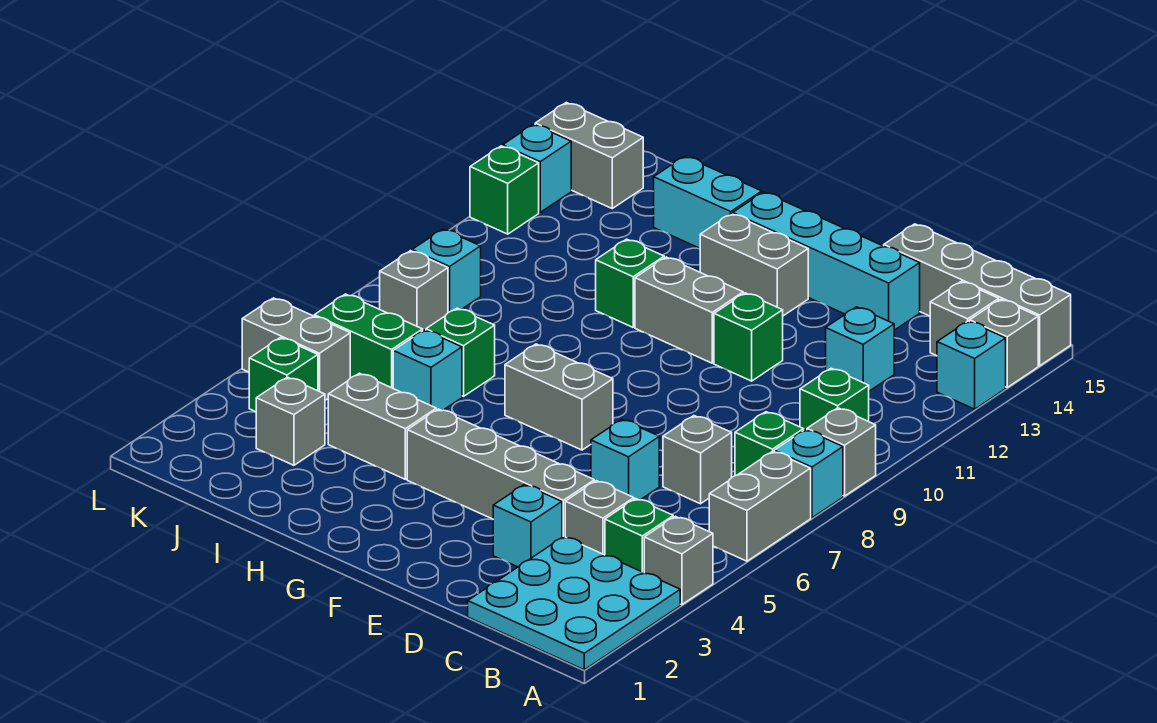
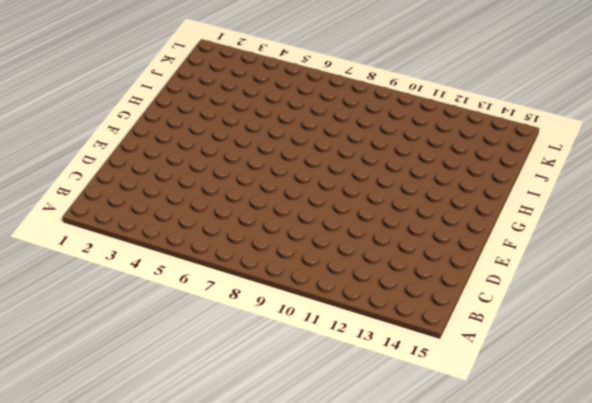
none -> cyan 3x3 plate [468,537,680,670]
none -> grey 1x1 brick [644,516,713,605]
none -> grey 1x2 brick [709,451,811,561]
none -> cyan 1x1 brick [774,430,843,518]

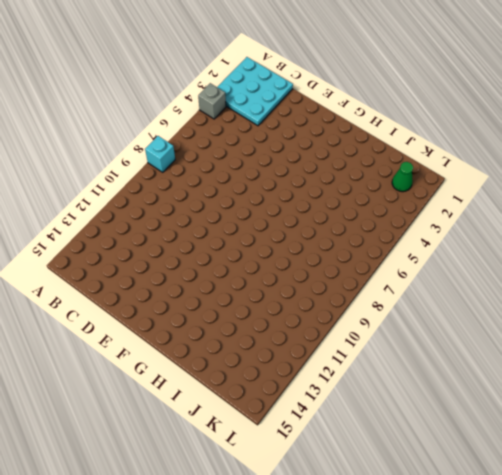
green 1x1 cone [392,162,413,192] -> none
none -> grey 1x2 brick [709,451,811,561]
none -> grey 1x1 brick [807,408,876,496]
none -> cyan 1x1 brick [937,321,1006,409]
none -> grey 1x1 brick [970,299,1038,387]

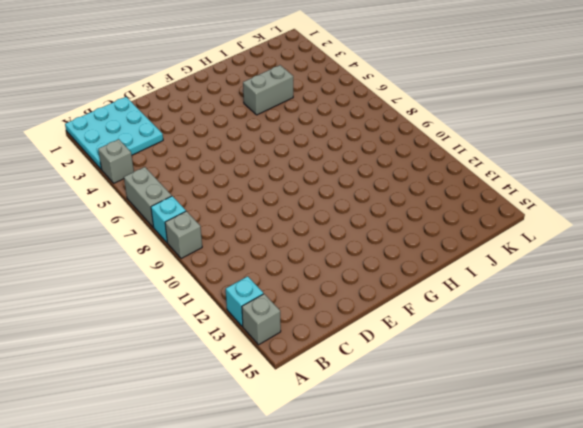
none -> grey 1x4 brick [884,224,1071,366]
none -> green 1x1 brick [605,499,673,573]
none -> green 1x1 brick [735,412,804,476]
none -> green 1x1 brick [800,368,869,430]

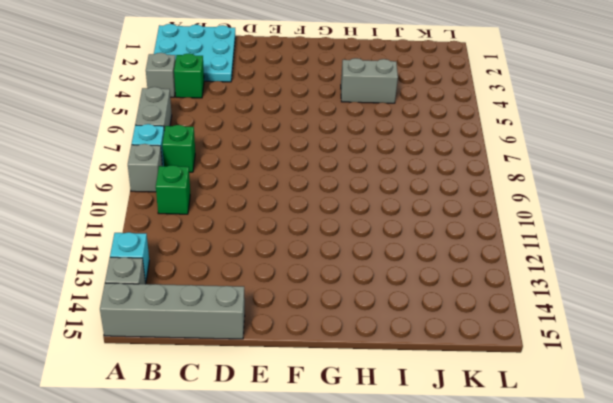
none -> grey 1x1 brick [930,281,999,356]
none -> grey 1x1 brick [565,481,634,555]
none -> grey 1x1 brick [663,416,732,504]
none -> cyan 1x1 brick [826,307,894,391]

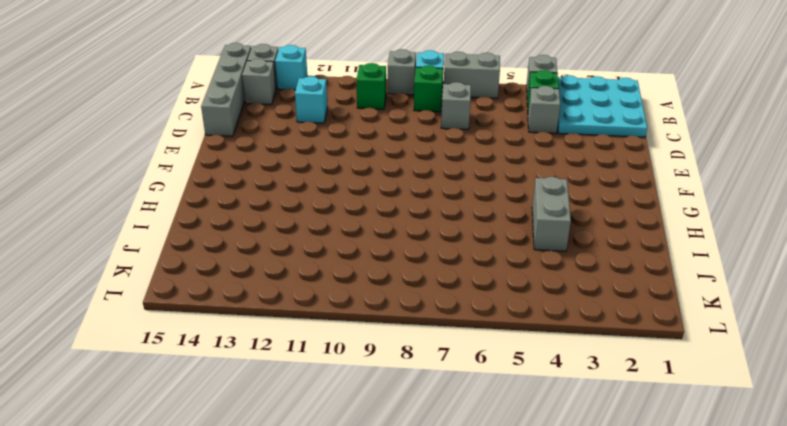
none -> cyan 1x1 brick [493,485,562,567]
none -> grey 1x4 brick [407,409,594,537]
none -> cyan 1x1 brick [591,420,659,500]
none -> cyan 1x4 brick [733,192,920,330]

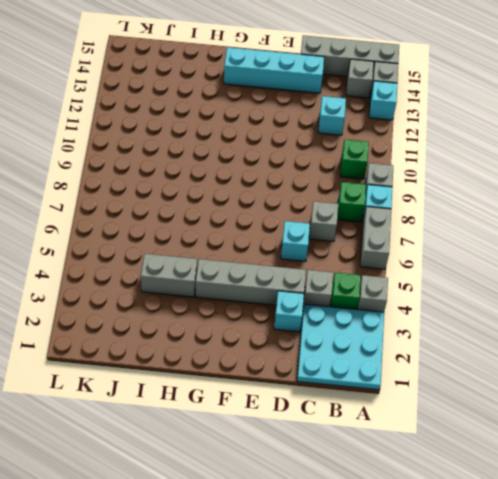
none -> green 1x1 brick [714,293,783,381]
none -> grey 1x2 brick [505,344,613,450]
none -> grey 1x2 brick [635,257,743,363]
none -> grey 1x2 brick [700,214,808,316]

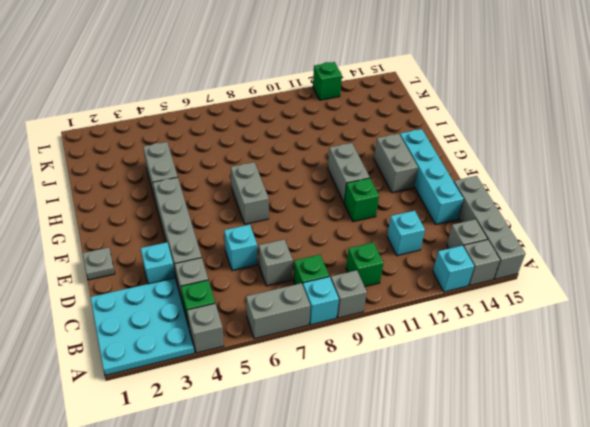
grey 1x1 plate [83,248,115,280] -> none
none -> green 1x1 brick [596,239,664,327]
none -> cyan 1x2 brick [654,156,762,248]
none -> cyan 1x1 brick [393,330,462,411]
none -> green 1x1 brick [426,308,495,396]

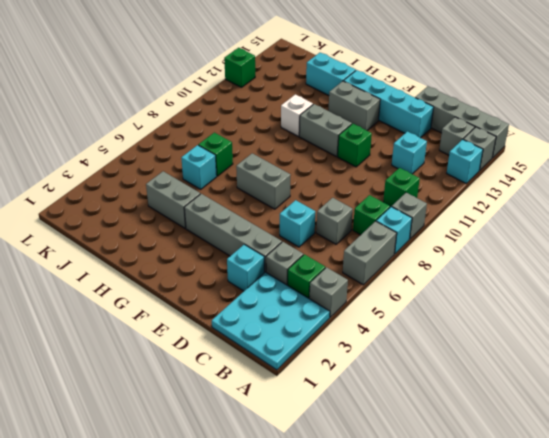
white 1x1 brick [281,94,313,136] -> green 1x1 brick [596,239,664,327]
none -> grey 1x1 brick [256,377,325,465]
none -> green 1x2 brick [314,294,423,388]
none -> green 1x1 brick [249,338,318,412]
none -> grey 1x2 brick [242,298,350,400]

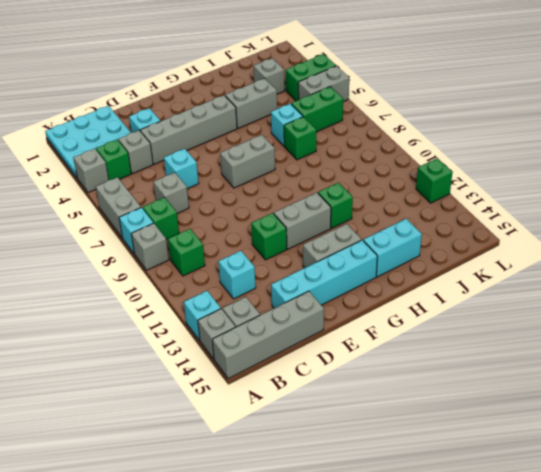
green 1x2 brick [286,54,336,101] -> green 1x1 brick [249,338,318,412]
none -> grey 1x1 brick [380,251,448,330]
none -> cyan 1x1 brick [412,229,481,312]
none -> grey 1x2 brick [535,103,643,208]
none -> cyan 1x1 brick [503,124,571,212]

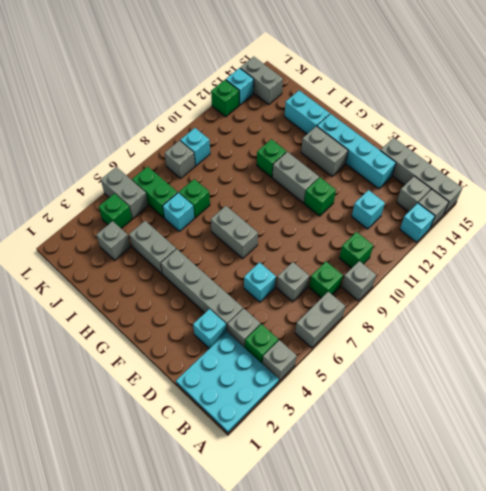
none -> cyan 1x1 brick [774,430,843,518]

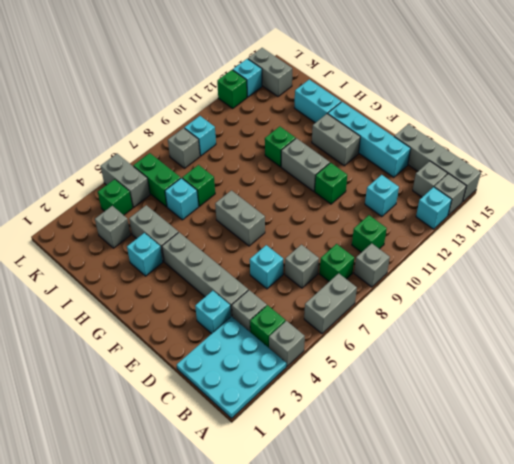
cyan 1x1 brick [127,233,163,276] -> cyan 1x1 brick moved to [774,430,843,518]

